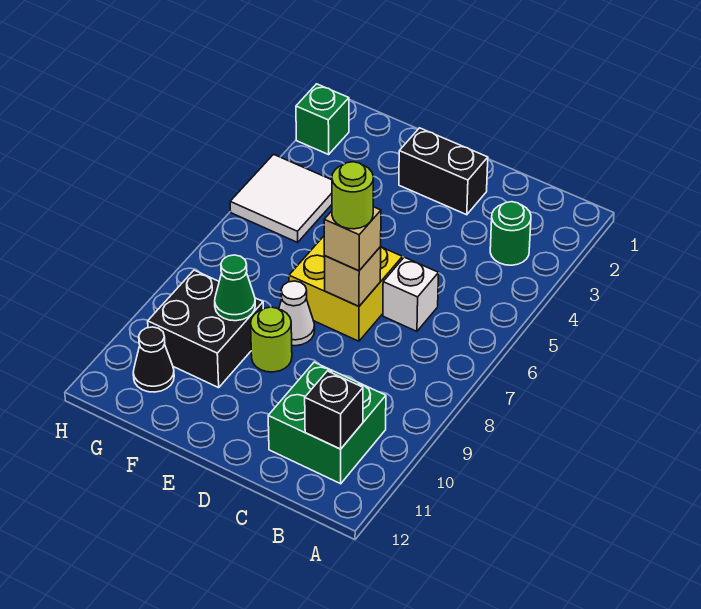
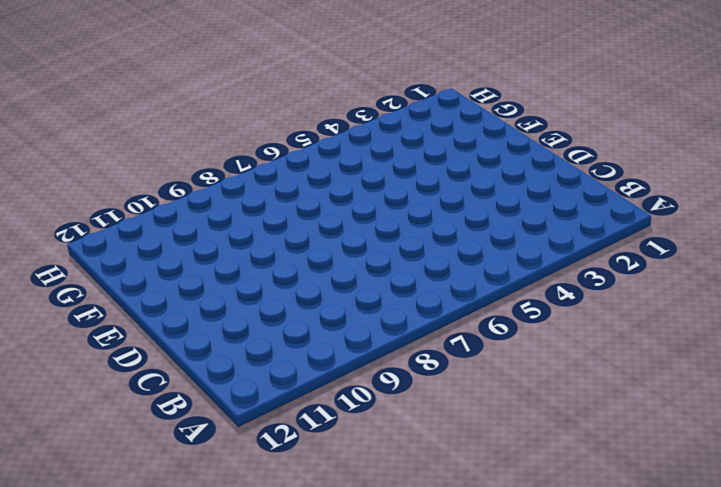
none -> green 1x1 round brick [490,202,531,265]
none -> green 2x2 brick [268,362,386,484]
none -> white 1x1 brick [383,257,439,331]

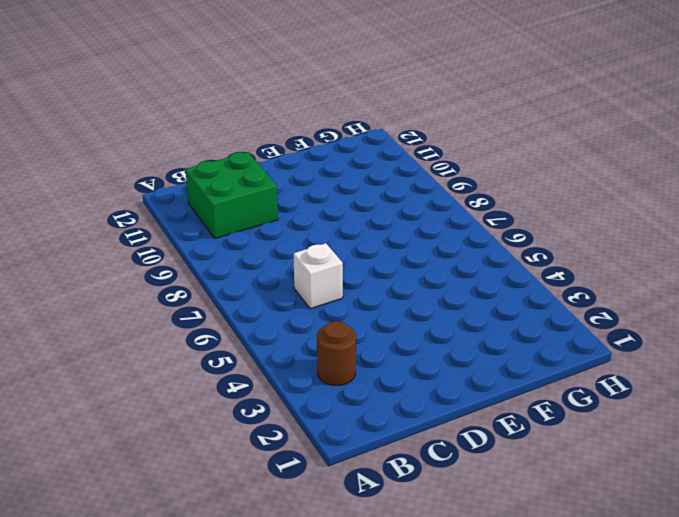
brown 1x1 round brick [317,321,356,385] -> green 1x1 round brick [490,202,531,265]
none -> black 1x2 brick [399,128,488,215]
none -> yellow 2x2 brick [289,236,402,341]
none -> white 1x1 cone [279,281,315,346]

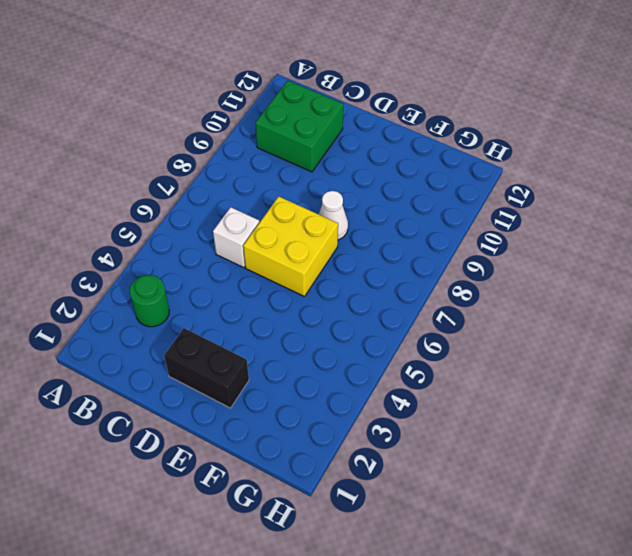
none -> lime 1x1 round brick [251,307,292,372]
none -> black 2x2 brick [148,270,263,388]
none -> white 2x2 tile [230,154,332,242]

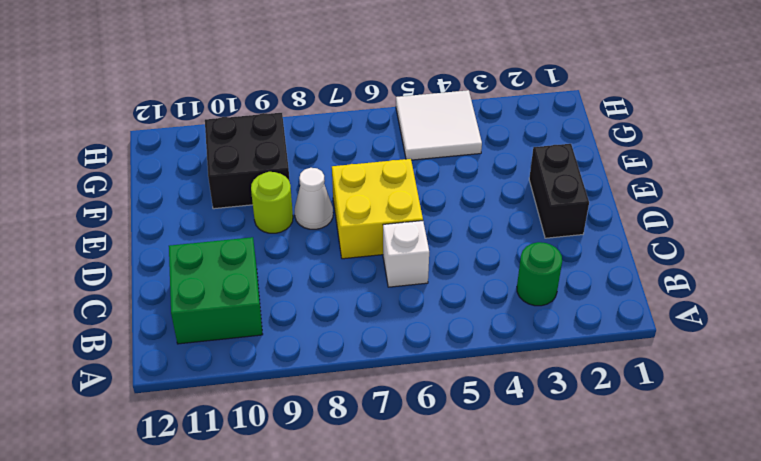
none -> black 1x1 cone [133,327,174,392]
none -> green 1x1 brick [296,84,349,154]
none -> black 1x1 brick [305,371,363,449]

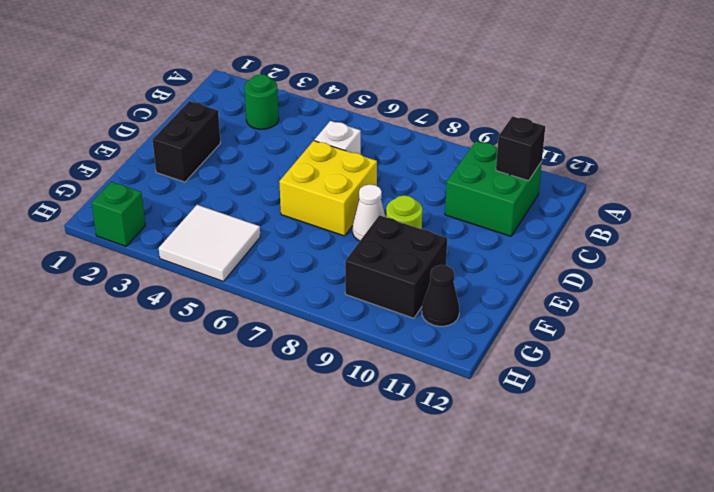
none -> tan 1x1 brick [325,247,381,306]
none -> green 1x1 cone [215,255,255,321]
none -> tan 1x1 brick [324,207,381,271]

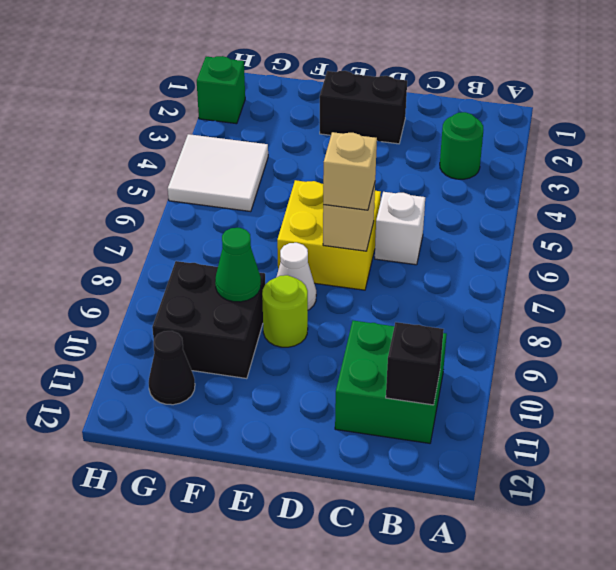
none -> lime 1x1 round brick [332,162,373,229]

